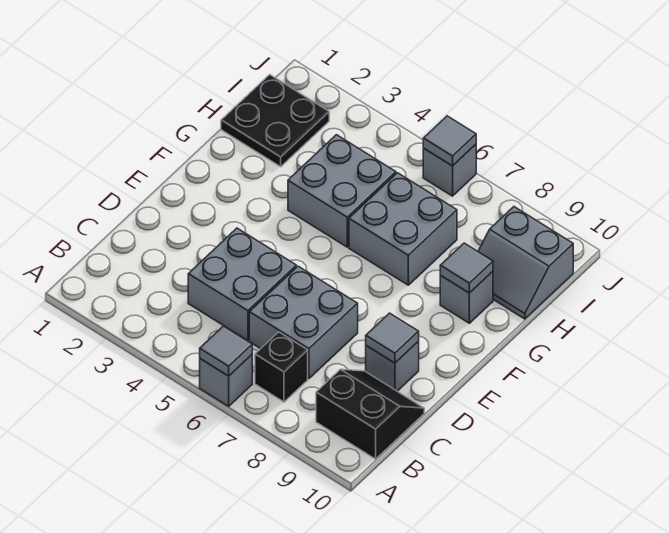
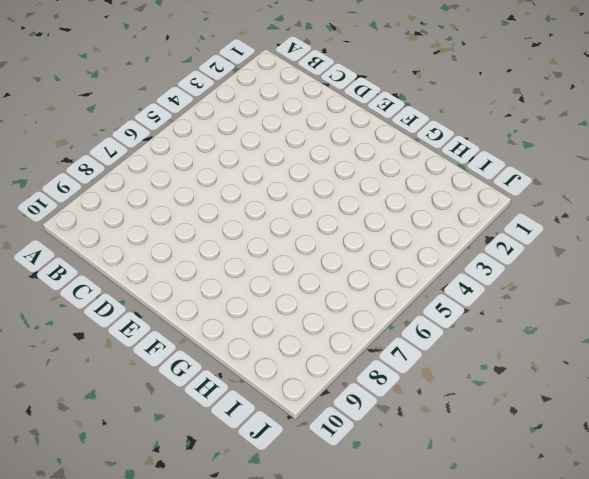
none -> grey 1x1 brick [200,355,252,406]
none -> black 1x1 brick [255,332,308,402]
none -> black 2x2 slope [316,369,424,459]

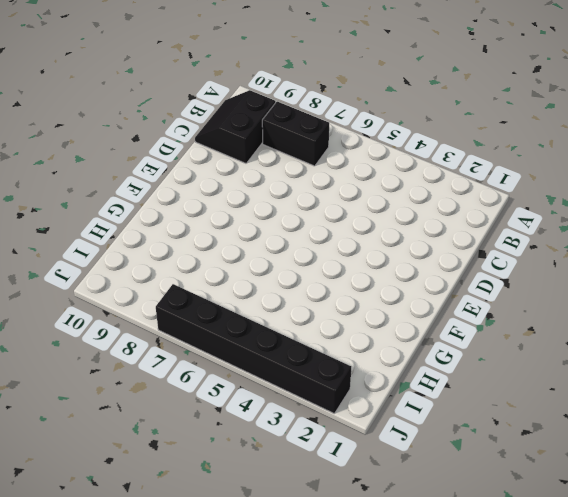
black 1x2 brick [262,101,329,166] -> black 1x1 brick [255,332,308,402]
black 2x2 slope [195,90,276,163] -> black 2x2 slope turned to [316,369,424,459]
black 1x6 brick [156,284,351,414] -> grey 1x1 brick [423,144,476,196]
none -> grey 1x1 brick [200,355,252,406]
none -> grey 2x2 brick [188,228,296,341]
none -> grey 2x2 brick [249,266,358,379]

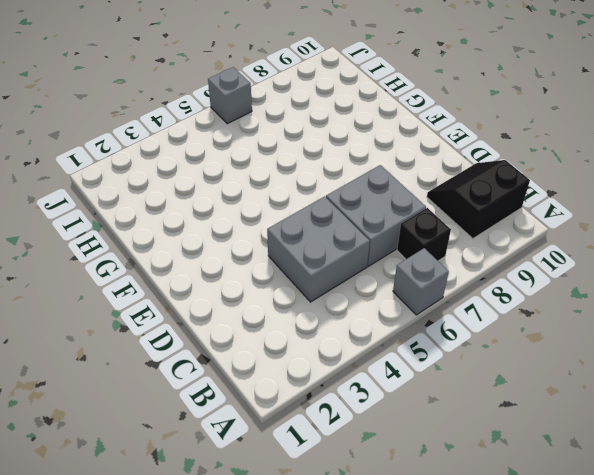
none -> grey 1x1 brick [366,342,419,391]
none -> grey 2x2 brick [288,135,396,247]
none -> grey 2x2 brick [349,173,457,285]

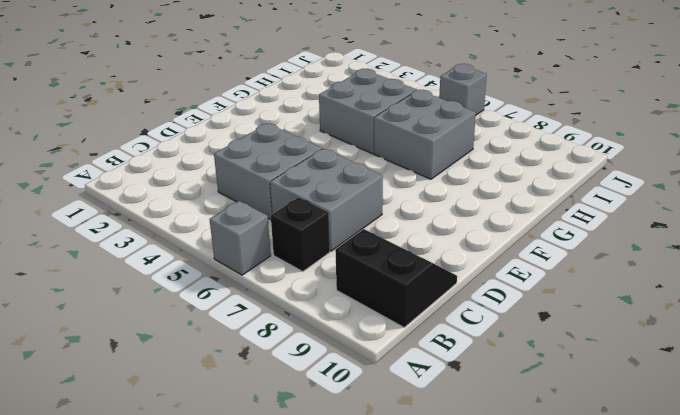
none -> grey 1x1 brick [366,342,419,391]
none -> grey 1x1 brick [440,272,493,323]
none -> black 2x2 plate [221,75,329,167]

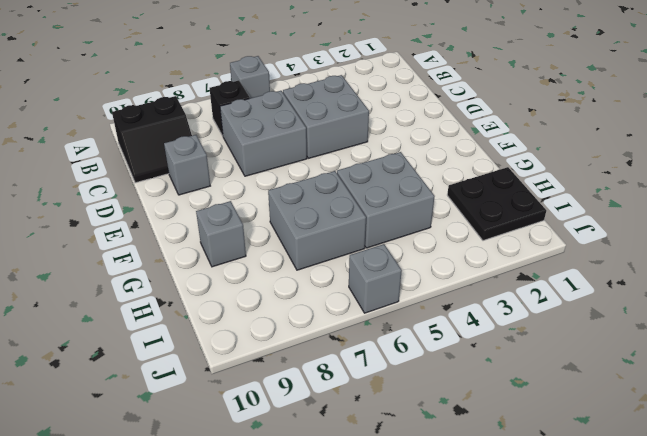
none -> grey 2x2 slope [478,207,573,319]
none -> grey 1x1 tile [200,326,252,376]
none -> grey 1x1 tile [366,313,419,363]

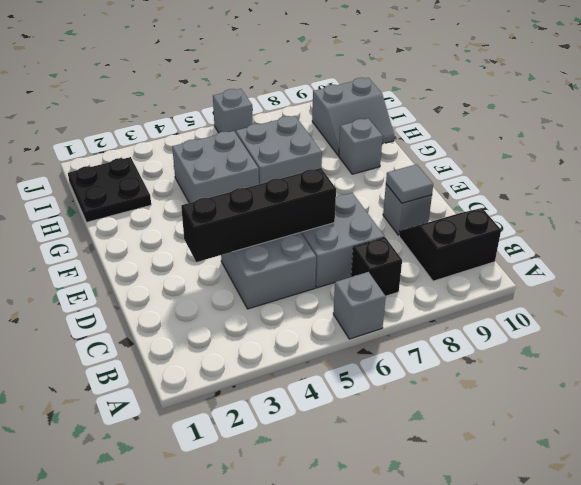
black 1x4 brick [181,168,336,262] -> none
none -> grey 1x1 tile [200,326,252,376]
none -> grey 1x1 tile [440,243,493,293]
none -> grey 1x1 tile [423,116,476,166]

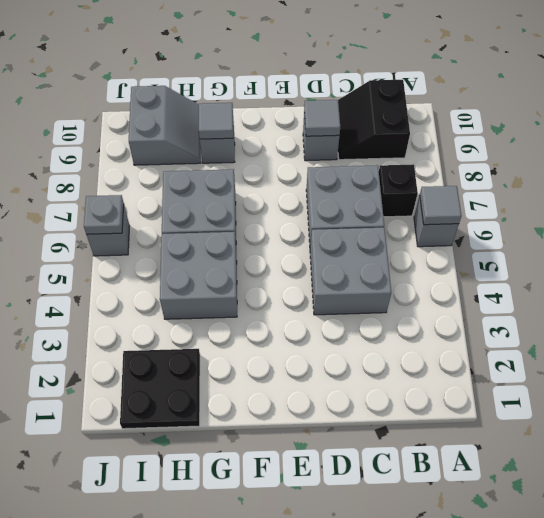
grey 1x1 plate [84,195,124,234] -> grey 1x1 tile [423,116,476,166]

